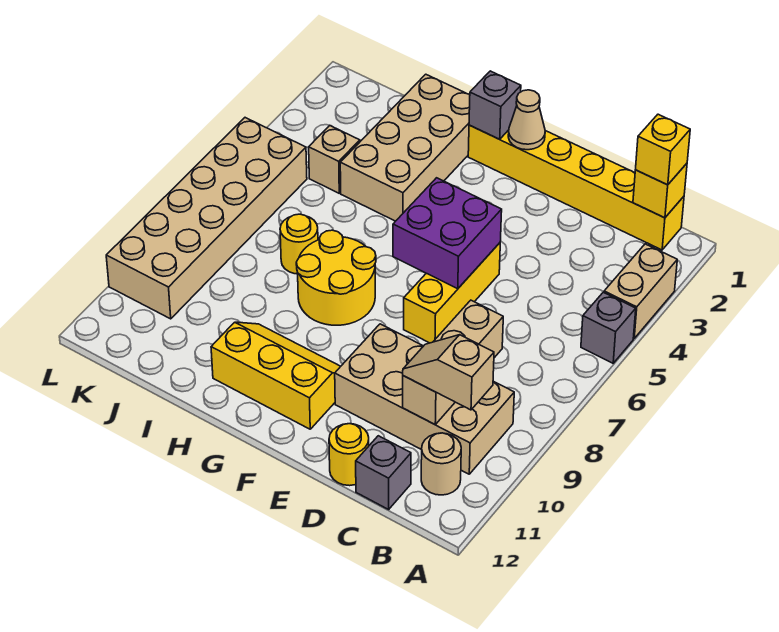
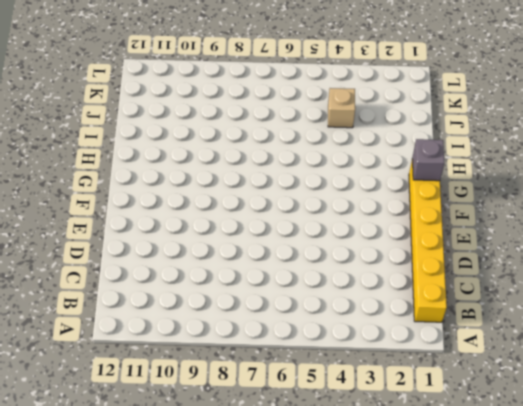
none -> tan 1x2 brick [604,244,677,338]
none -> grey 1x1 brick [581,292,636,363]
none -> tan 2x4 brick [335,324,514,474]

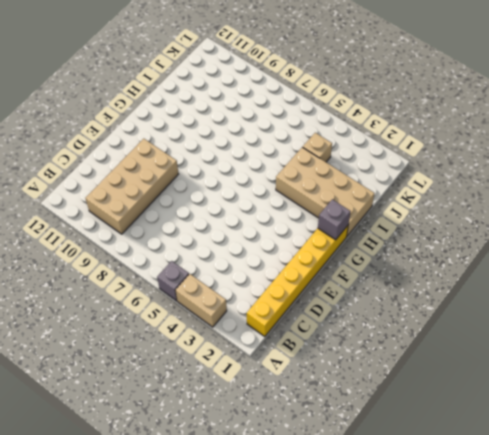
none -> tan 1x1 round brick [421,433,461,495]
none -> grey 1x1 brick [356,436,411,509]
none -> yellow 1x1 round brick [329,424,369,486]

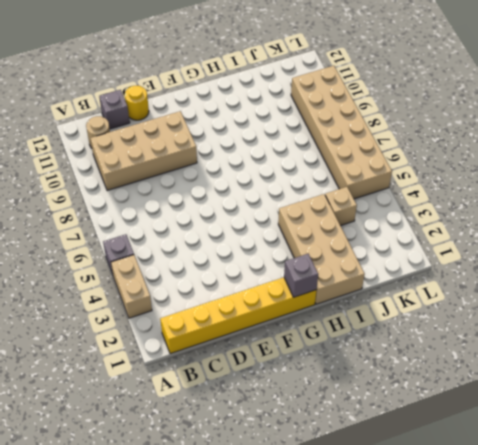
none -> yellow 1x3 brick [404,243,500,343]
none -> yellow 2x3 slope [211,322,341,429]
none -> yellow 2x2 round brick [296,230,376,325]

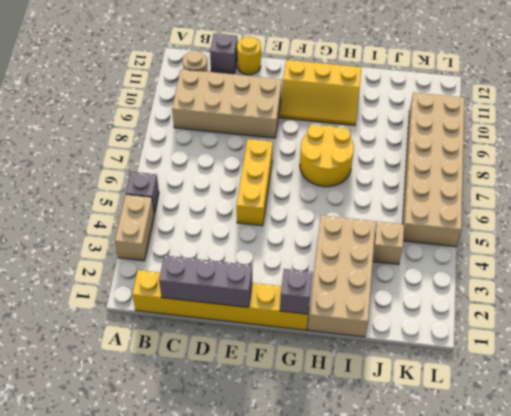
grey 1x3 brick [159,255,252,307] -> none
none -> yellow 1x1 round brick [280,214,318,274]
none -> yellow 1x1 brick [633,164,687,218]
none -> tan 1x3 brick [403,300,503,424]

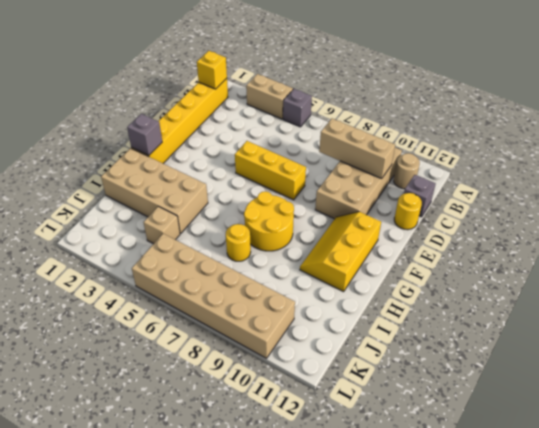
none -> purple 2x2 brick [393,178,502,289]
none -> tan 1x1 cone [508,90,545,150]
none -> yellow 1x1 brick [636,114,690,185]

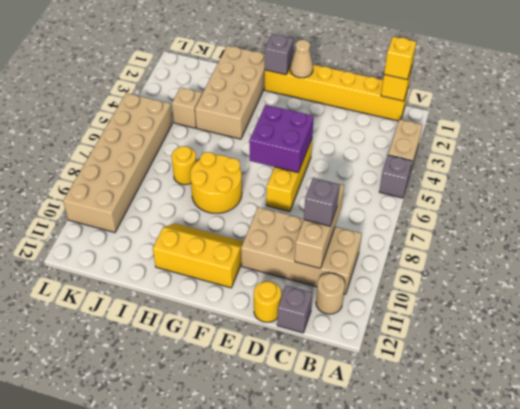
grey 1x1 brick [304,178,339,226] -> none
none -> tan 1x2 slope [403,335,494,410]

